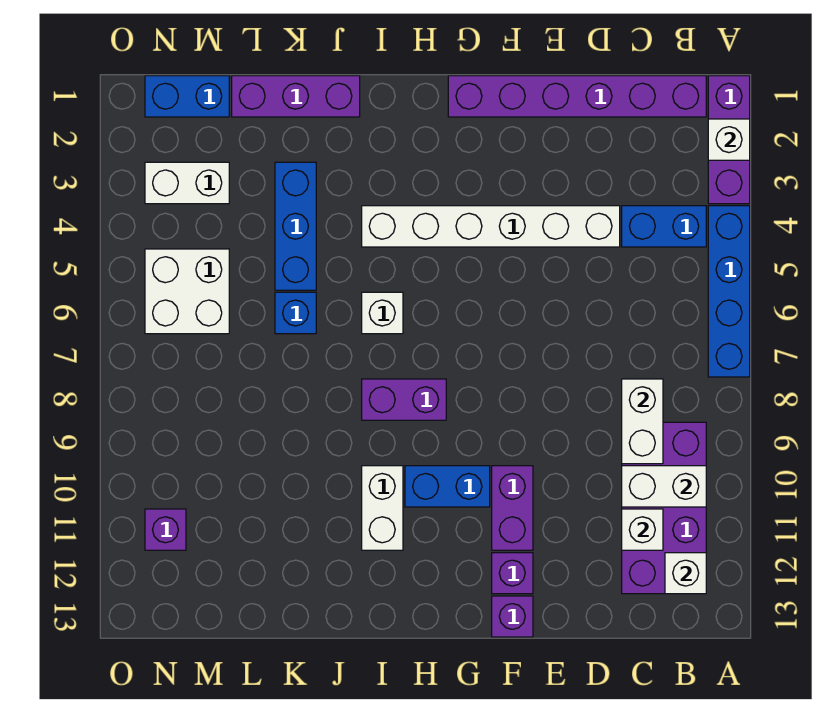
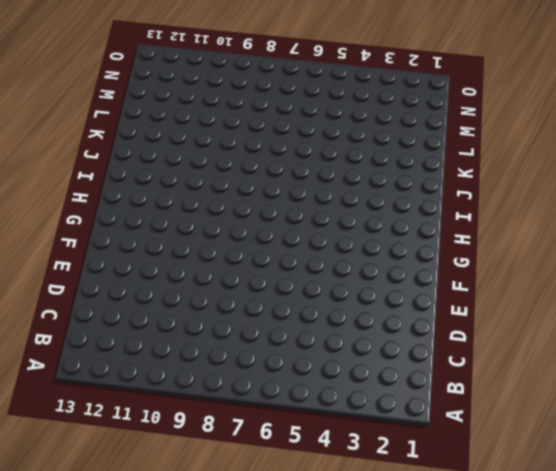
none -> purple 1x3 brick [708,76,750,204]
none -> blue 1x4 brick [708,206,750,377]
none -> purple 1x6 brick [448,76,706,117]

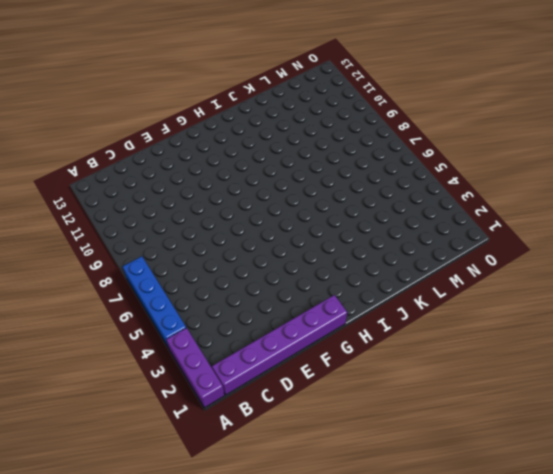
none -> blue 1x2 brick [622,206,706,247]
none -> purple 2x4 brick [622,422,706,594]
none -> white 1x6 brick [362,206,620,247]

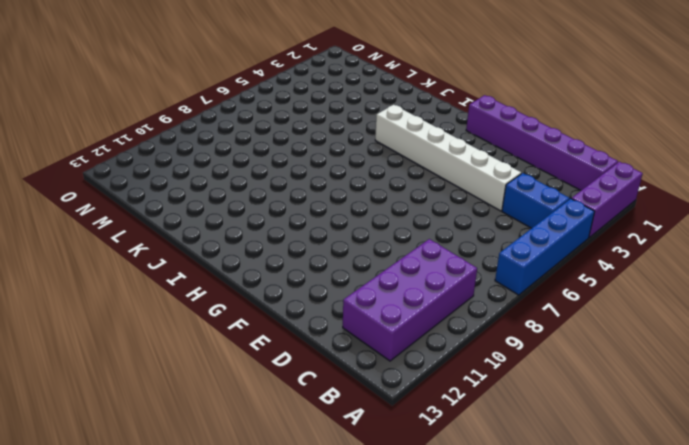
none -> purple 1x2 brick [492,466,533,550]
none -> purple 1x1 brick [492,553,533,594]
none -> purple 1x1 brick [492,596,533,637]

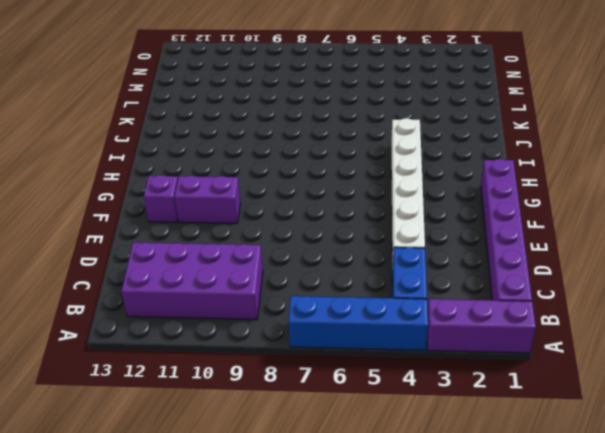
none -> purple 1x1 brick [492,596,533,637]
none -> blue 1x2 brick [405,466,490,507]
none -> purple 1x2 brick [362,379,446,420]

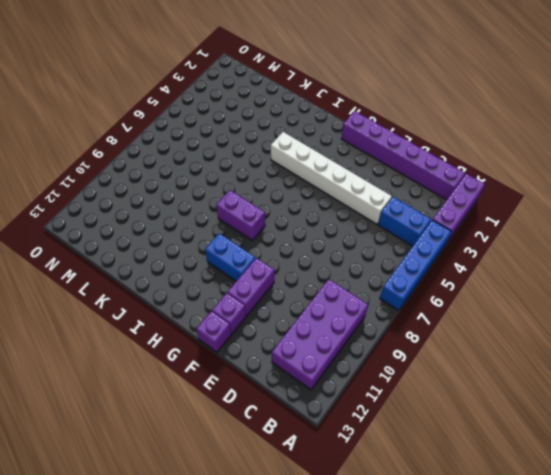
none -> white 1x1 brick [362,292,403,334]
none -> white 1x2 brick [362,466,403,550]
none -> purple 1x3 brick [232,76,360,117]

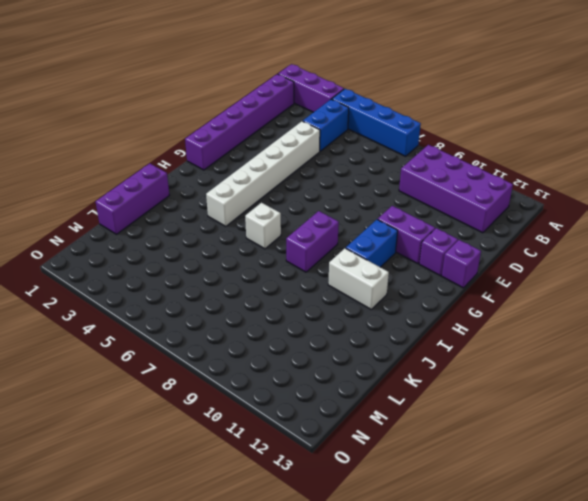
none -> blue 1x3 brick [275,162,316,290]
none -> blue 1x1 brick [275,292,316,334]
none -> blue 1x2 brick [145,76,229,117]

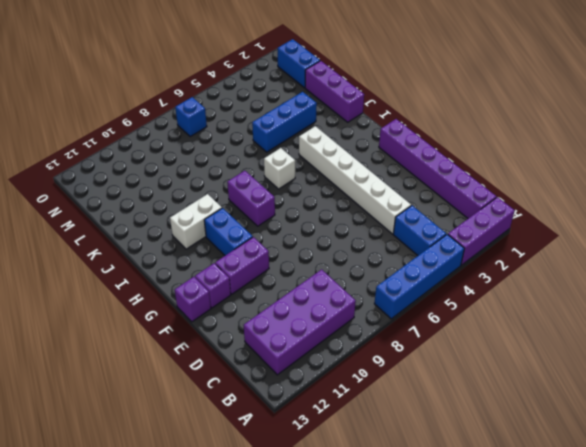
blue 1x1 brick [175,97,207,136] -> blue 1x1 brick moved to [275,292,316,334]
none -> white 1x2 brick [145,162,229,204]
none -> white 2x2 brick [145,249,229,334]
none -> purple 1x1 brick [145,509,186,550]

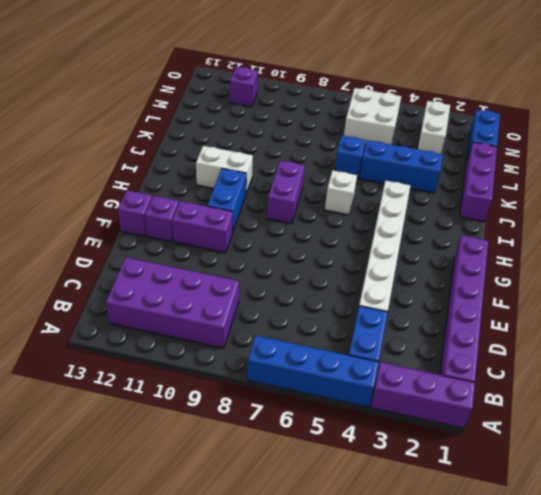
none -> white 1x1 brick [708,119,750,160]
none -> white 1x2 brick [622,466,706,507]
none -> white 1x1 brick [665,553,706,594]

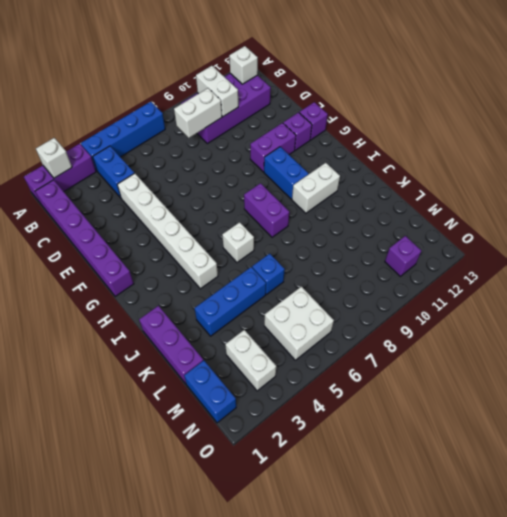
none -> white 1x1 brick [622,509,663,550]

